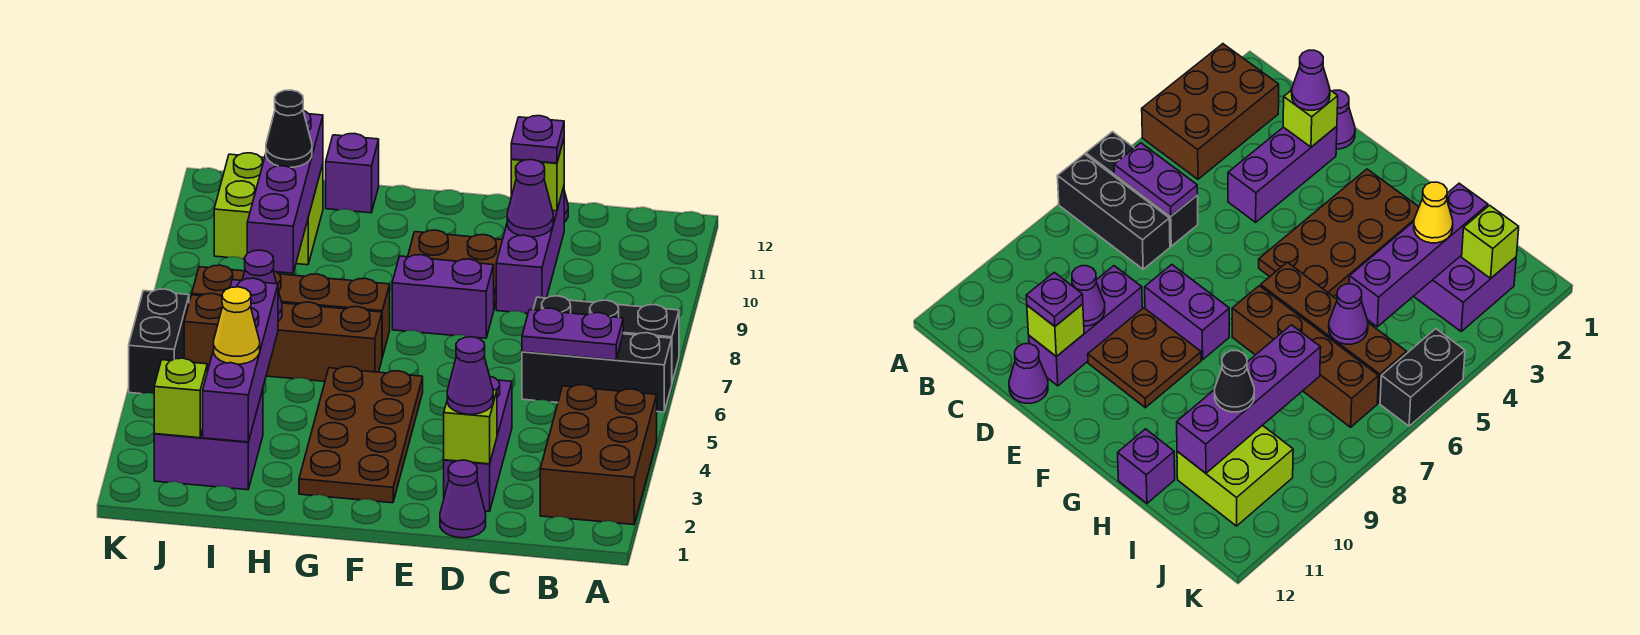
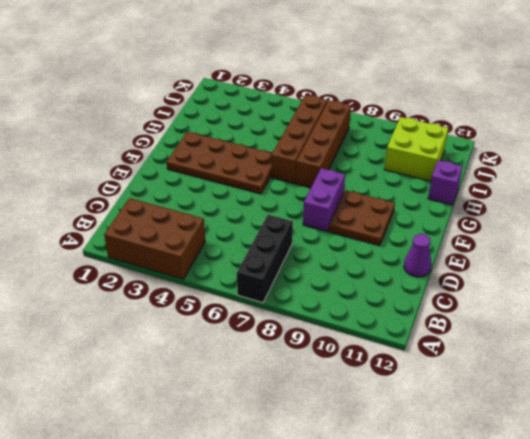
none -> black 1x3 brick [522,333,672,412]
none -> purple 1x1 cone [440,460,486,538]
none -> purple 1x3 brick [444,377,512,512]

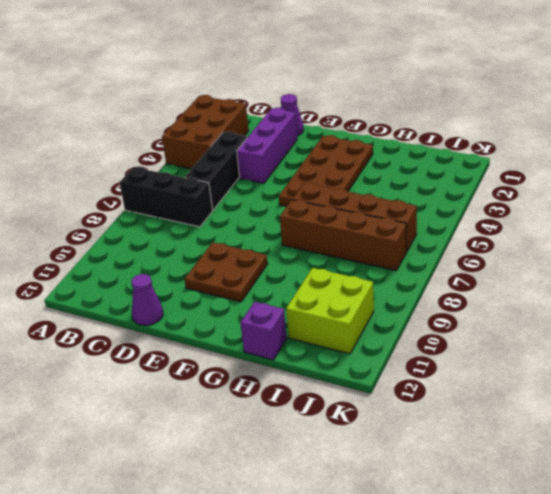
black 1x3 brick [185,132,247,210] -> black 1x3 brick turned to [522,333,672,412]
none -> purple 1x3 brick [496,187,564,313]
none -> purple 1x2 brick [392,255,494,338]
none -> purple 2x2 brick [154,390,263,490]

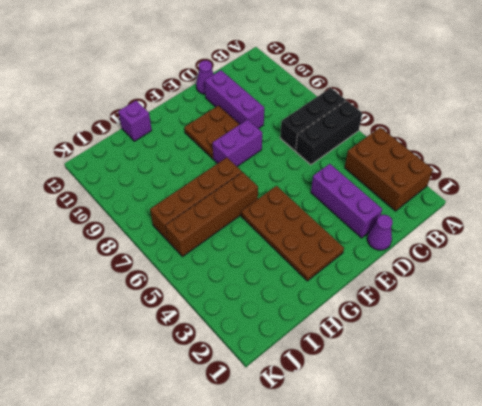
none -> purple 2x2 brick [154,390,263,490]
none -> lime 2x2 brick [214,153,323,265]
none -> black 1x2 brick [129,289,189,394]

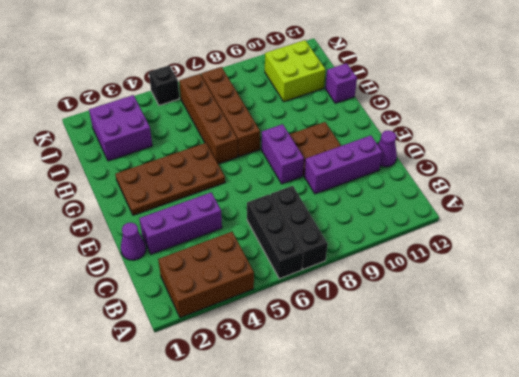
black 1x1 brick [149,65,179,105] -> black 1x2 brick [129,289,189,394]
none -> purple 1x2 plate [522,308,623,360]
none -> lime 1x1 brick [444,390,497,464]
none -> purple 1x1 cone [507,160,553,237]

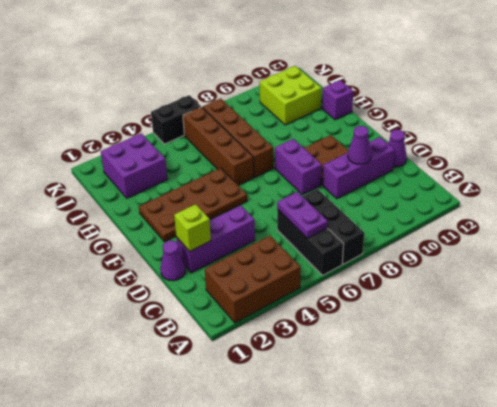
none -> lime 1x1 brick [511,139,564,211]
none -> purple 1x4 brick [203,278,278,442]
none -> purple 1x1 cone [242,250,282,321]

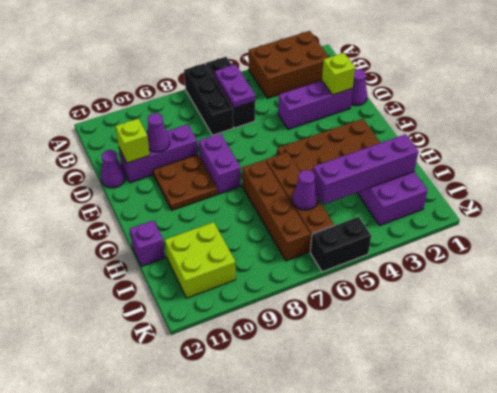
none -> purple 1x4 brick [247,111,323,273]
none -> lime 1x1 brick [154,358,207,438]
none -> purple 1x1 cone [447,337,493,414]

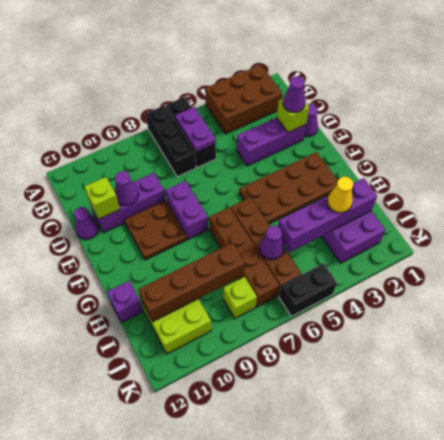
brown 1x4 brick [138,243,245,322] -> purple 1x4 brick [247,111,323,273]
lime 1x1 brick [223,277,257,318] -> lime 1x1 brick moved to [154,358,207,438]
none -> purple 1x1 plate [511,116,564,163]
none -> black 1x1 cone [266,90,312,167]

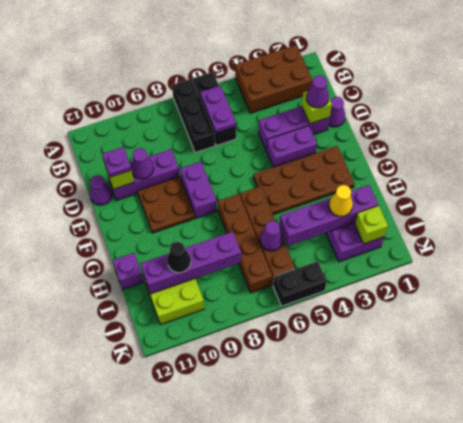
purple 1x2 brick [267,126,317,167] -> none

